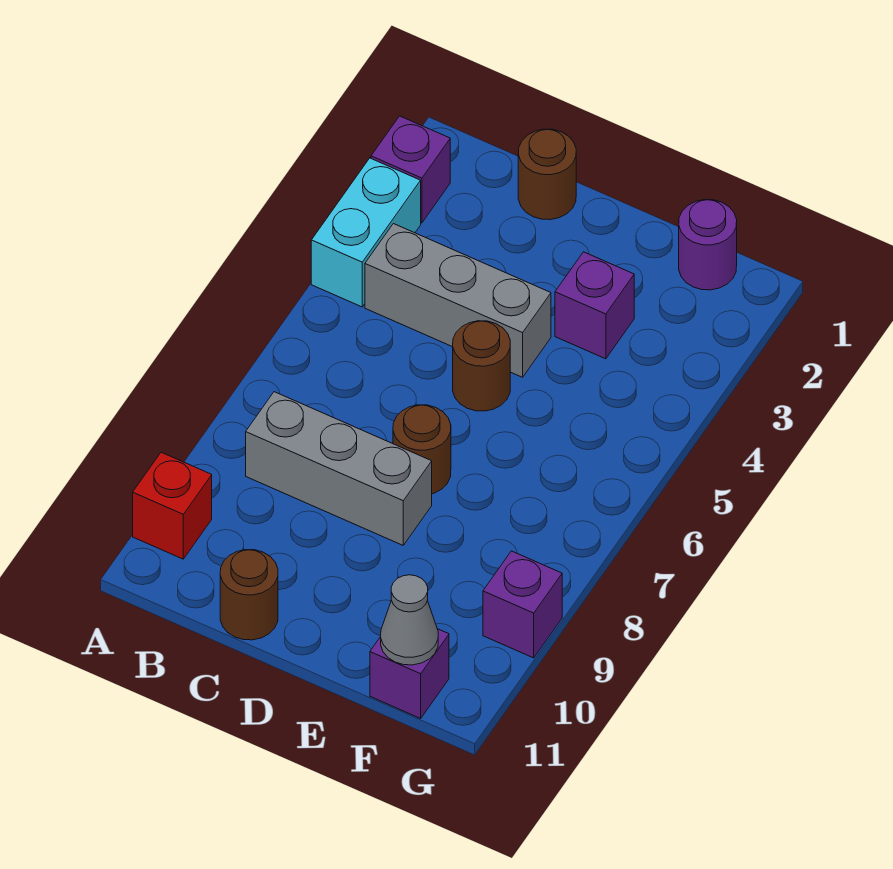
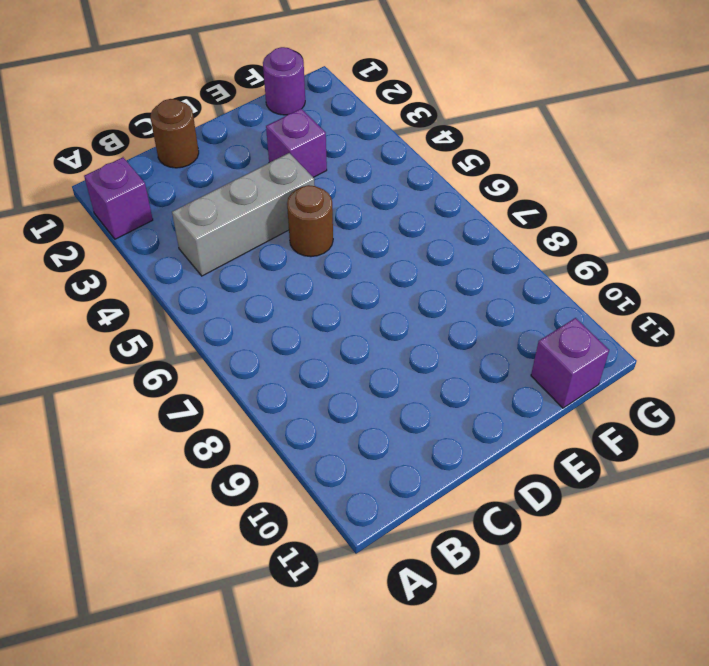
none -> cyan 1x2 brick [311,158,421,307]
none -> red 1x1 brick [133,452,212,559]
none -> grey 1x3 brick [246,392,432,545]

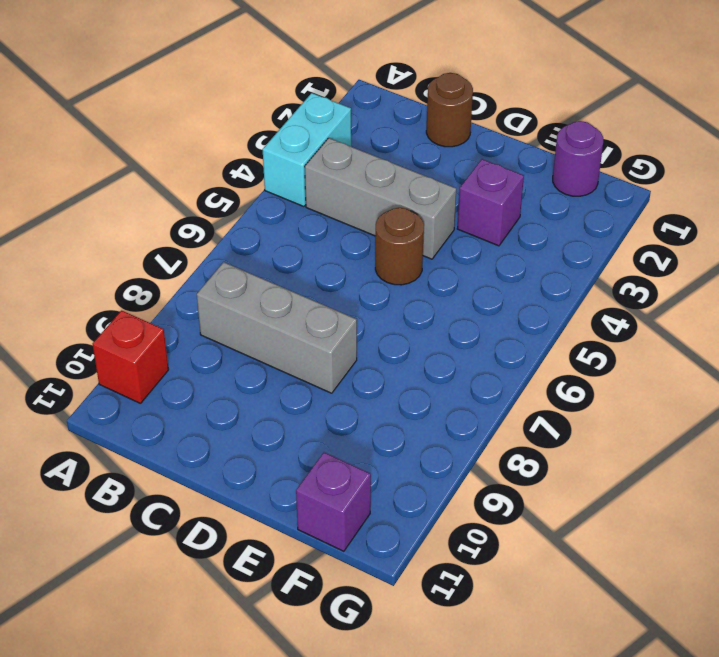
none -> purple 1x1 brick [371,116,450,223]
none -> brown 1x1 round brick [220,550,278,640]
none -> brown 1x1 round brick [393,405,451,494]

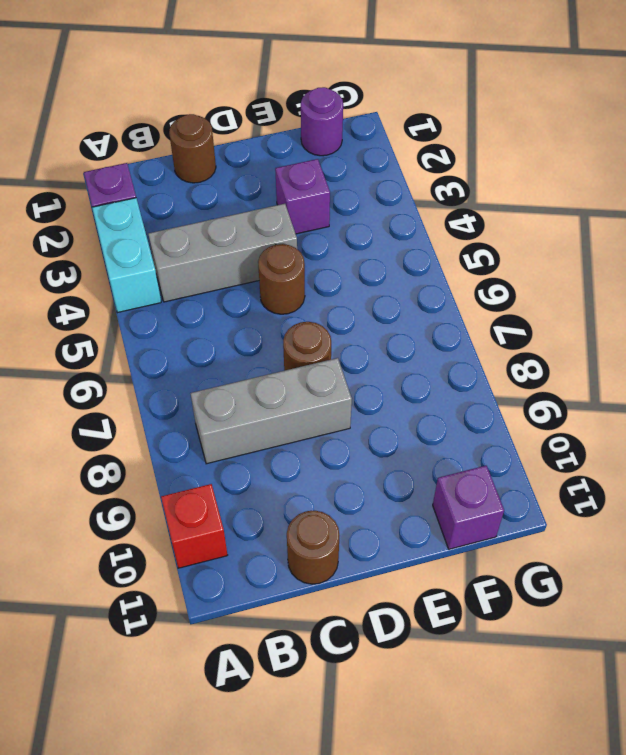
none -> purple 1x1 brick [483,551,562,658]
none -> grey 1x1 cone [381,575,438,665]

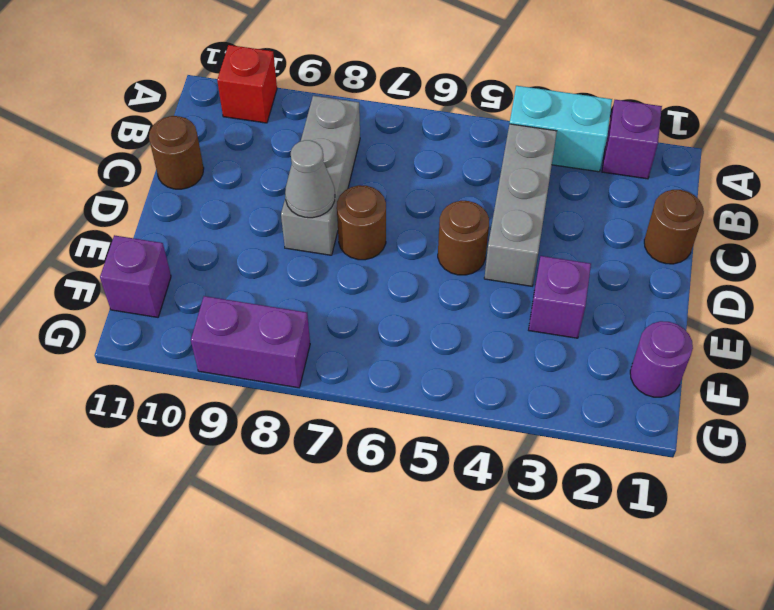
grey 1x1 cone [285,140,335,218] -> grey 1x1 cone moved to [381,575,438,665]
purple 1x2 brick [191,296,310,388] -> purple 1x1 brick [483,551,562,658]

